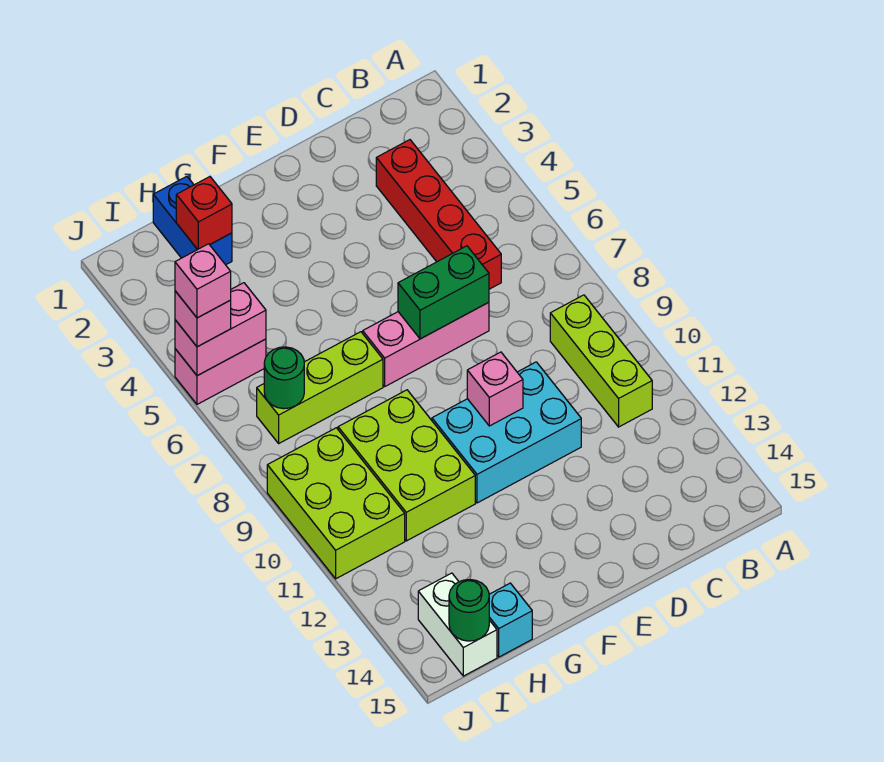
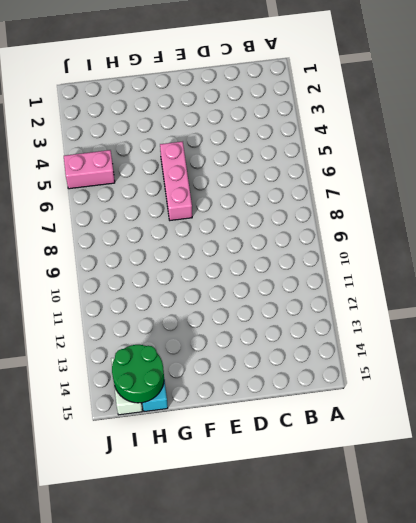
pink 1x3 brick [160,142,192,220] -> pink 1x3 brick turned to [363,302,489,386]
green 2x2 round brick [112,345,164,403] -> green 1x1 round brick [449,580,489,641]
none -> lime 1x3 brick [550,295,652,427]
none -> red 1x4 brick [376,140,501,289]
none -> cyan 2x3 brick [432,362,581,503]

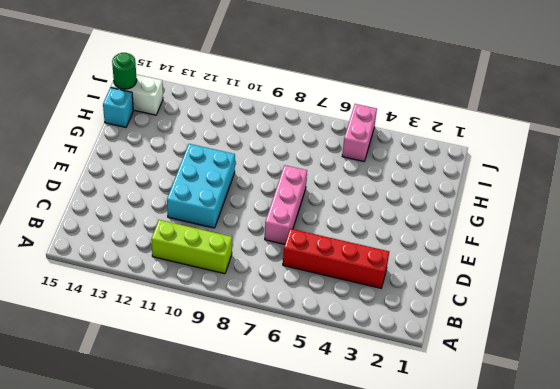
none -> lime 1x3 brick [257,332,383,443]
none -> lime 2x3 brick [338,390,475,541]
none -> blue 1x2 brick [153,176,232,265]

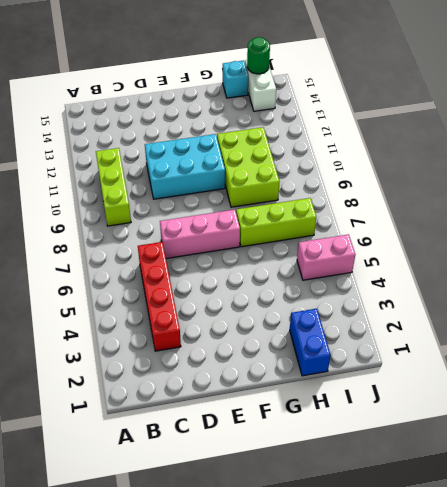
none -> lime 2x3 brick [267,428,405,579]
none -> green 1x2 brick [398,246,489,339]
none -> pink 1x1 brick [467,352,523,426]

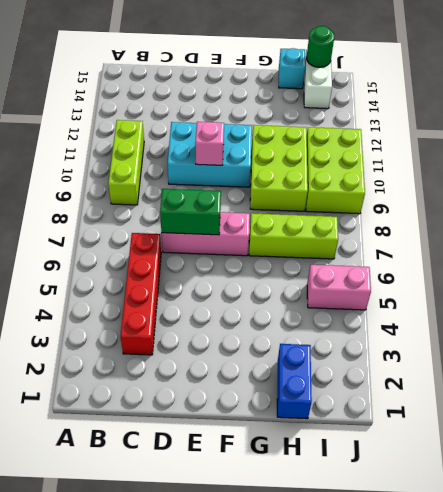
none -> red 1x1 brick [176,177,232,249]
none -> pink 1x2 brick [175,283,266,376]
none -> green 1x1 round brick [264,347,304,409]

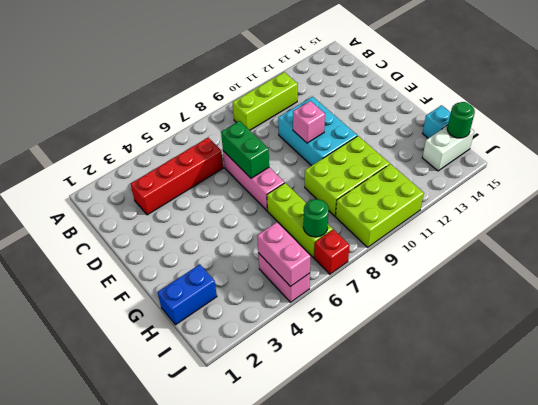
red 1x1 brick [314,230,350,274] -> red 1x1 brick moved to [176,177,232,249]
none -> pink 1x1 brick [175,291,231,347]
none -> pink 1x1 brick [175,244,231,318]

